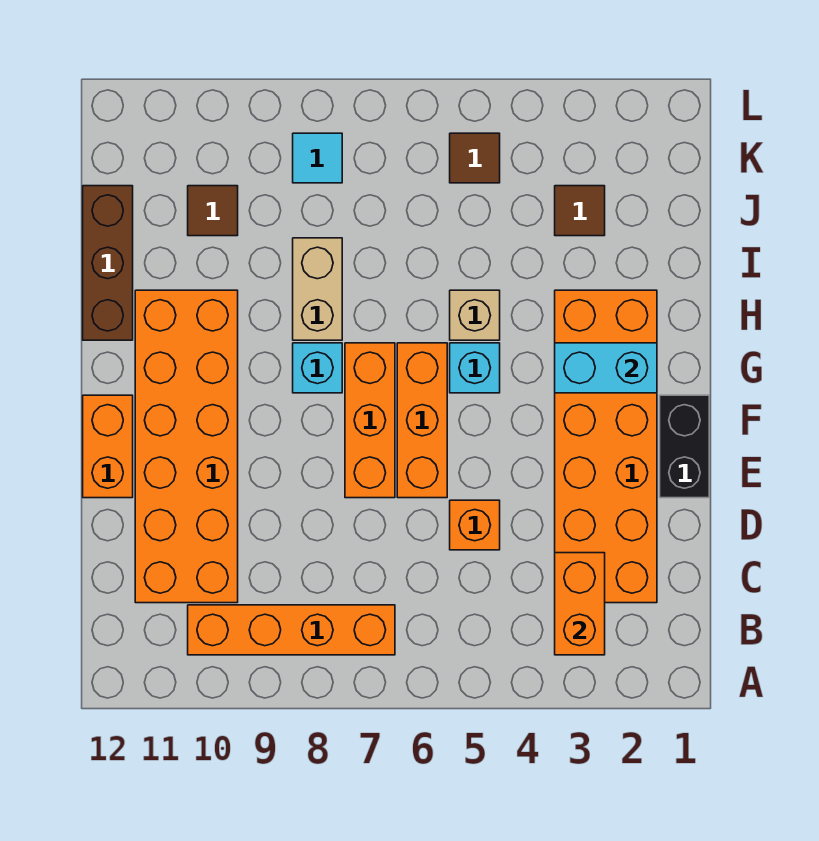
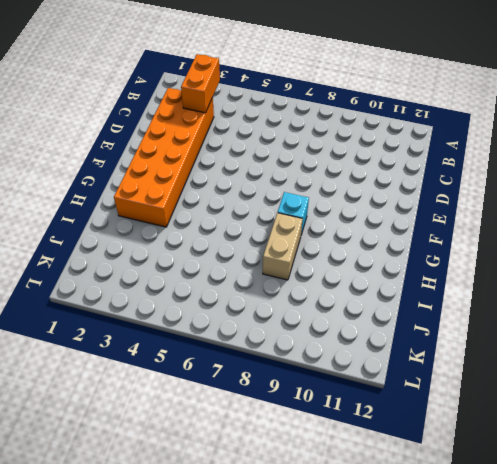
none -> orange 1x4 brick [188,605,395,655]
none -> orange 2x6 brick [135,290,238,603]
none -> orange 1x1 brick [450,500,500,550]

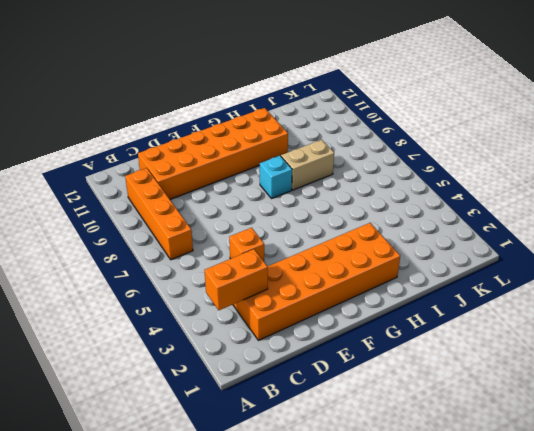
none -> black 1x2 brick [660,395,709,498]
none -> orange 1x3 brick [397,343,447,498]
none -> orange 1x3 brick [345,343,395,498]

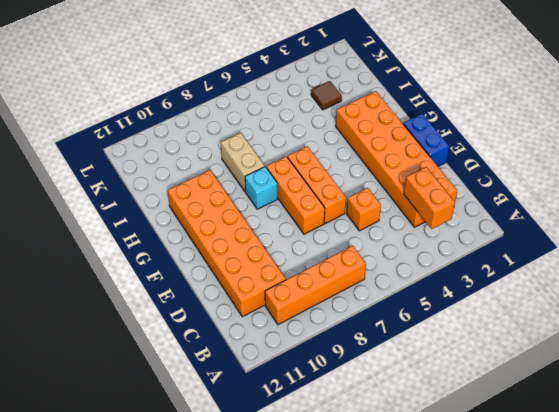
blue 1x2 brick [403,114,449,167] -> black 1x2 brick [660,395,709,498]
none -> orange 1x2 brick [83,395,133,498]
none -> cyan 1x1 brick [450,343,500,393]
none -> tan 1x1 brick [450,290,500,340]

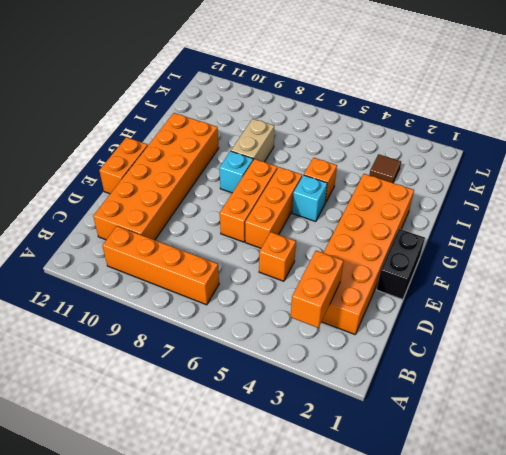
orange 1x1 brick [304,158,337,203] -> tan 1x1 brick [450,290,500,340]
none -> brown 1x3 brick [83,186,133,340]
none -> brown 1x1 tile [188,186,238,236]
none -> brown 1x1 tile [450,133,500,183]

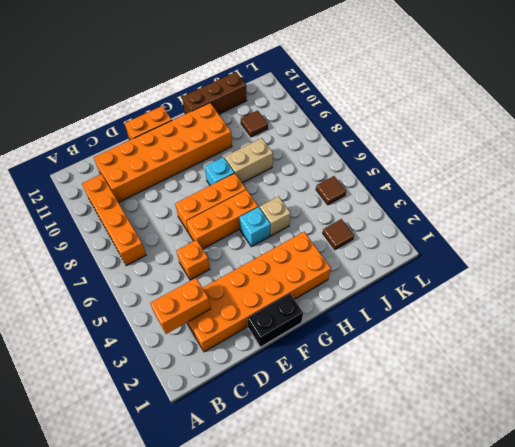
none -> cyan 1x1 tile [293,133,342,183]
none -> cyan 1x2 brick [555,343,657,393]

